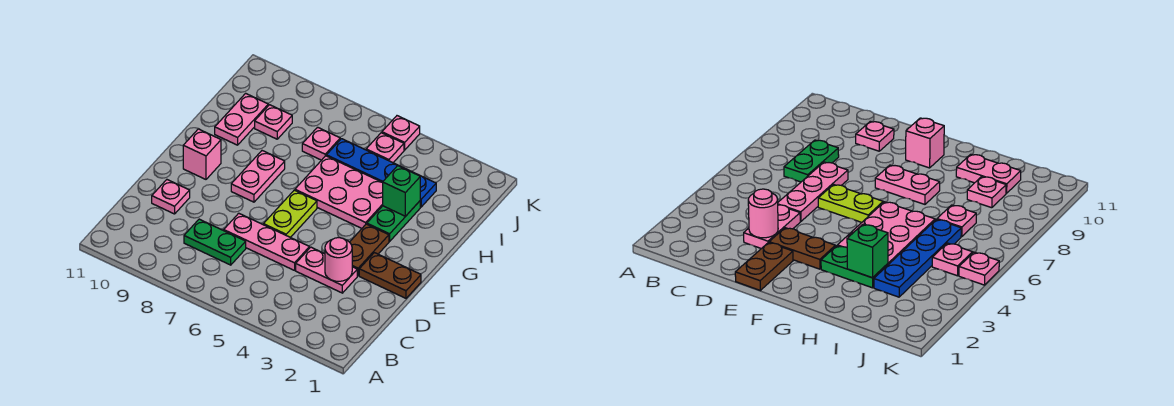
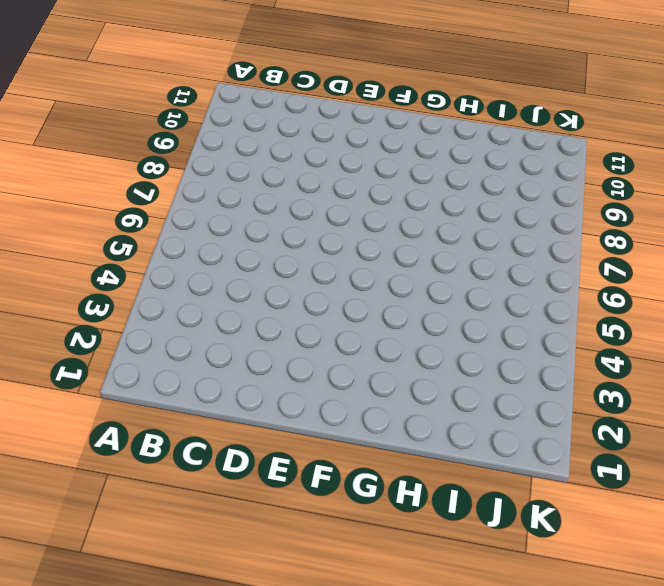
none -> green 1x2 plate [184,219,246,265]
none -> pink 1x2 plate [296,247,357,293]
none -> pink 1x3 plate [224,213,309,270]

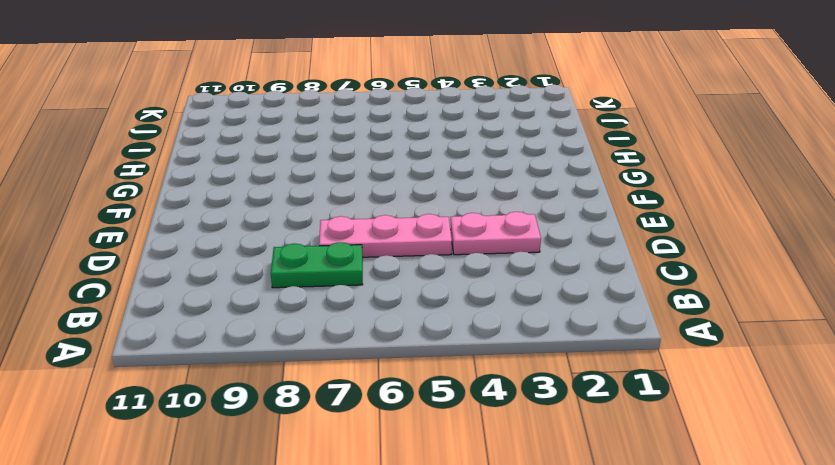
none -> pink 1x1 plate [152,180,190,214]
none -> brown 1x2 plate [359,253,421,298]
none -> brown 1x2 plate [350,224,389,276]

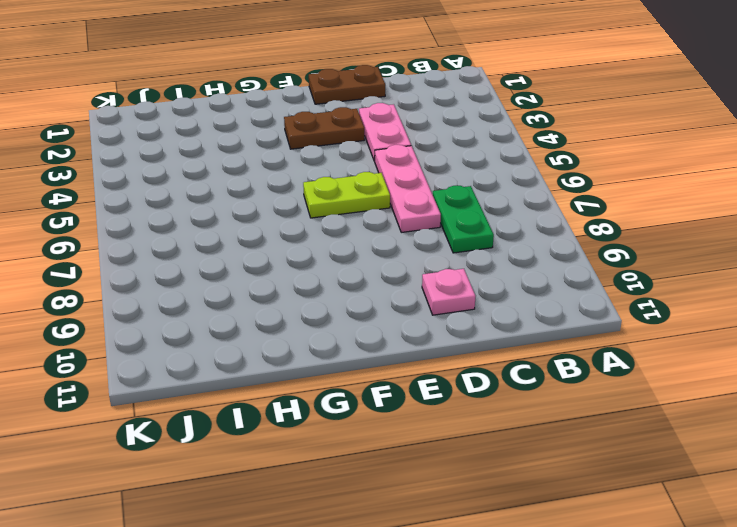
brown 1x2 plate [309,65,385,104] -> brown 1x2 plate turned to [359,253,421,298]
none -> pink 1x2 plate [231,151,285,202]
none -> pink 1x1 brick [183,129,221,179]
none -> green 1x2 plate [367,201,420,241]

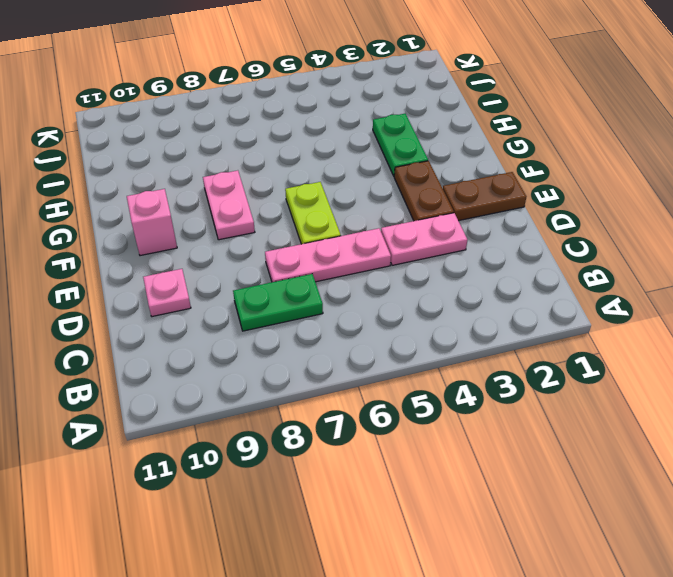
none -> pink 2x3 plate [295,156,383,228]
none -> pink 1x2 plate [215,93,268,145]
none -> blue 1x4 plate [326,139,436,207]

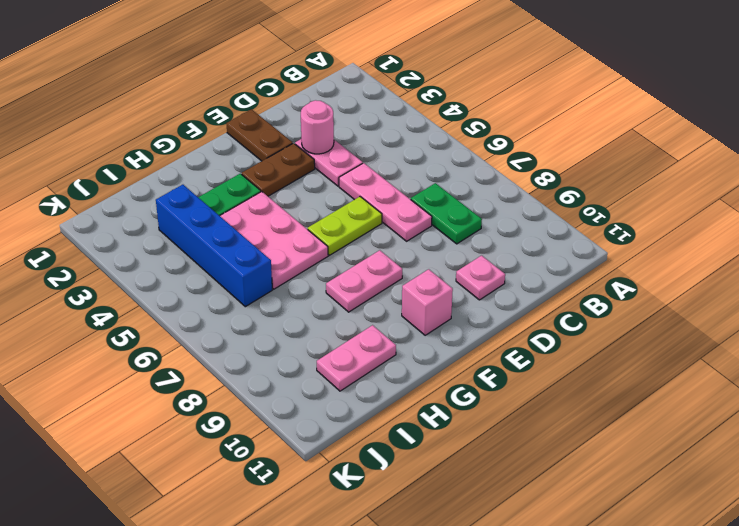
blue 1x4 brick [156,185,272,307] -> blue 1x4 plate [326,139,436,207]
none -> pink 1x1 plate [302,127,340,160]
none -> pink 1x1 plate [255,105,292,139]
none -> pink 1x1 plate [366,133,404,163]

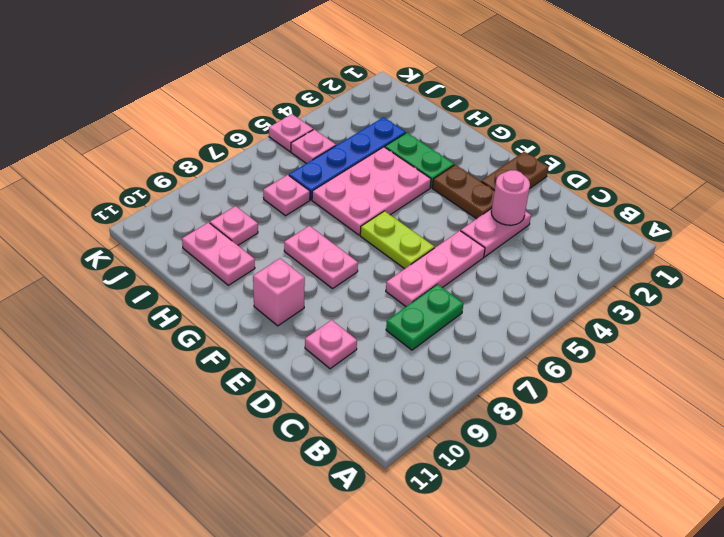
none -> green 1x1 brick [382,166,420,216]

